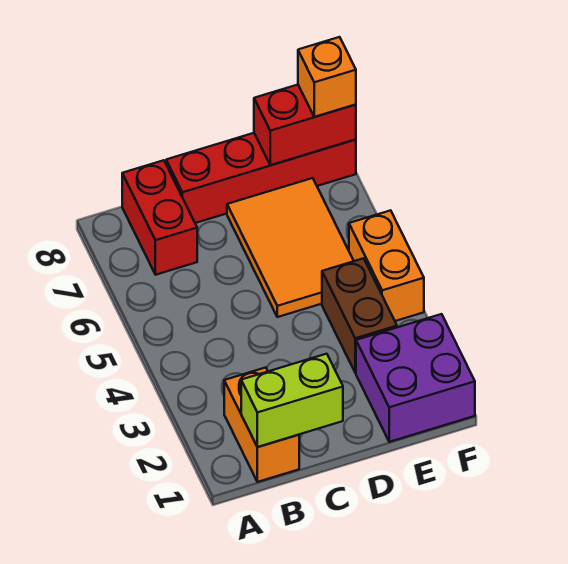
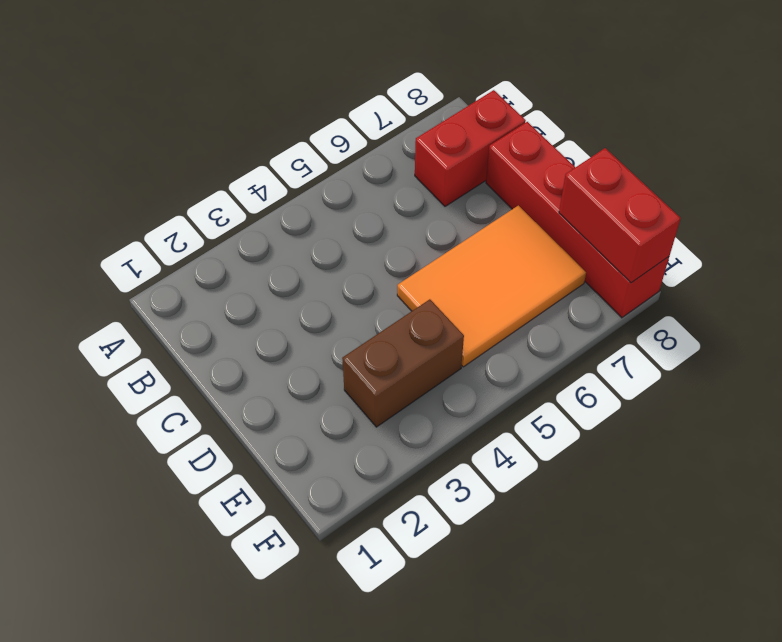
none -> orange 1x2 brick [224,368,299,482]
none -> purple 2x2 brick [356,314,475,442]

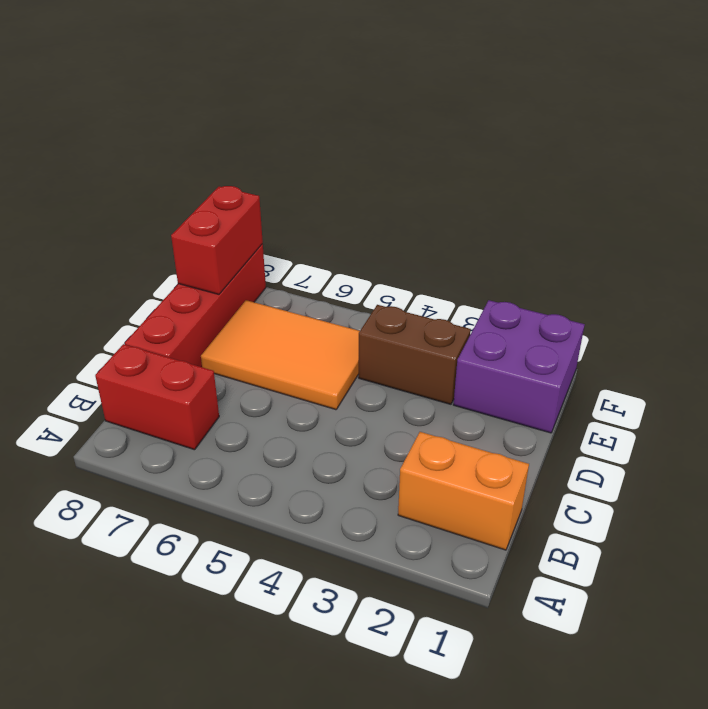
none -> orange 1x2 brick [349,210,424,321]
none -> lime 1x2 brick [241,354,343,447]

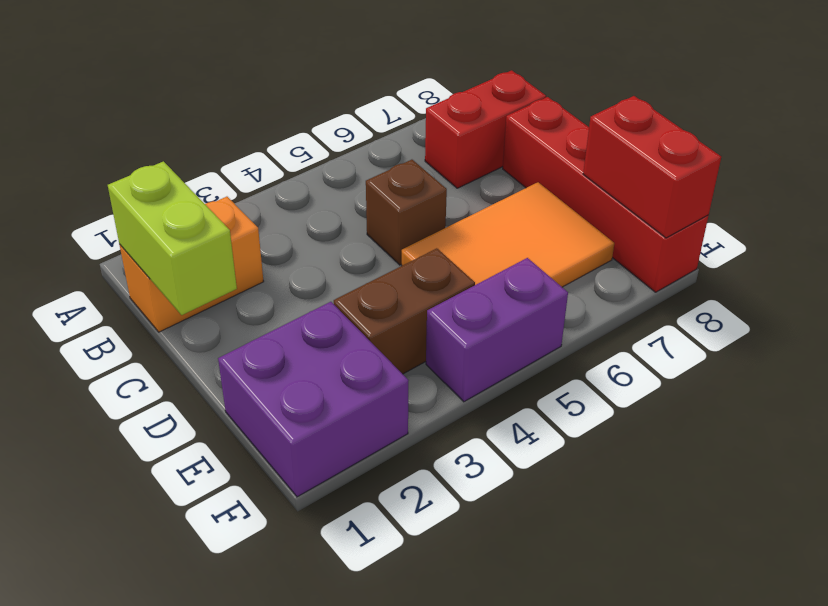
brown 1x1 brick [366,160,447,265] -> none
purple 1x2 brick [426,258,568,402] -> orange 1x2 brick [349,210,424,321]
none -> orange 1x1 brick [298,37,356,117]

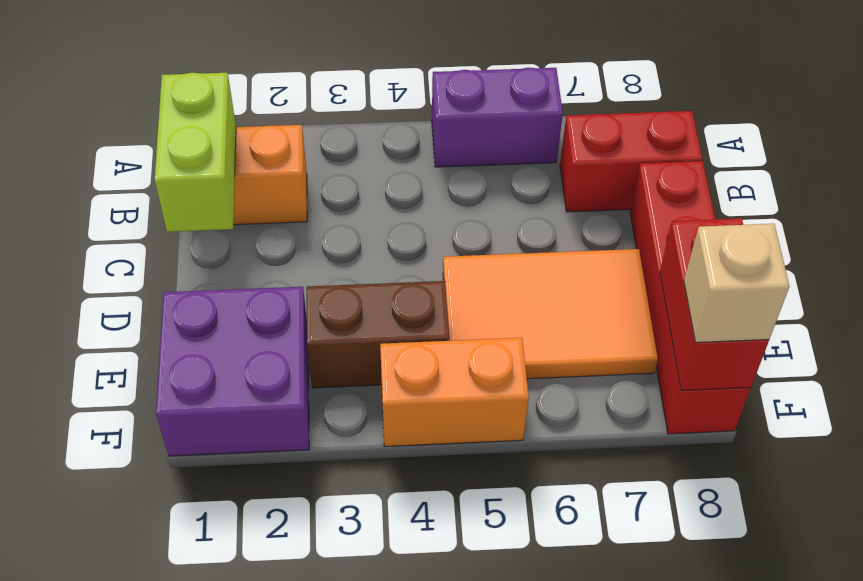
purple 1x2 brick [432,68,563,167] -> none
tan 1x1 brick [684,224,789,343] -> orange 1x1 brick [298,37,356,117]

